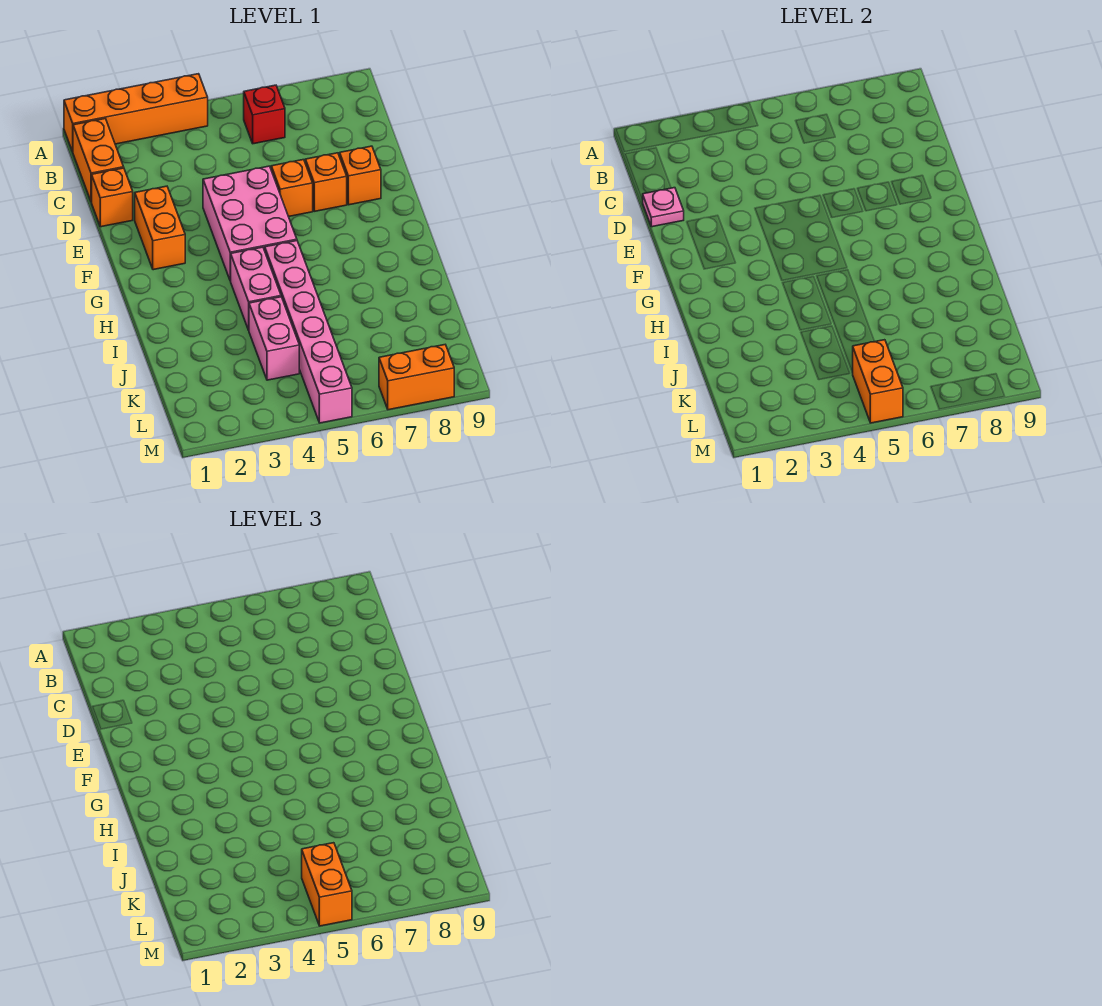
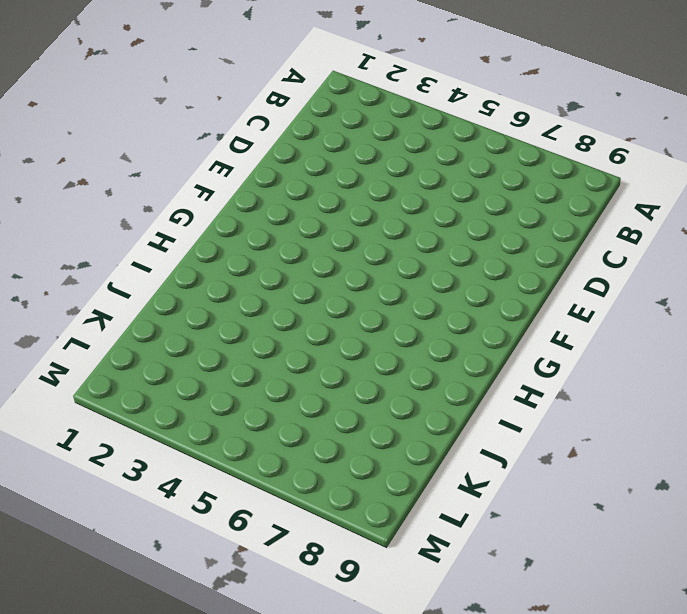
none -> orange 1x4 brick [64,74,208,152]
none -> orange 1x2 brick [73,119,124,202]
none -> red 1x1 brick [244,85,285,144]

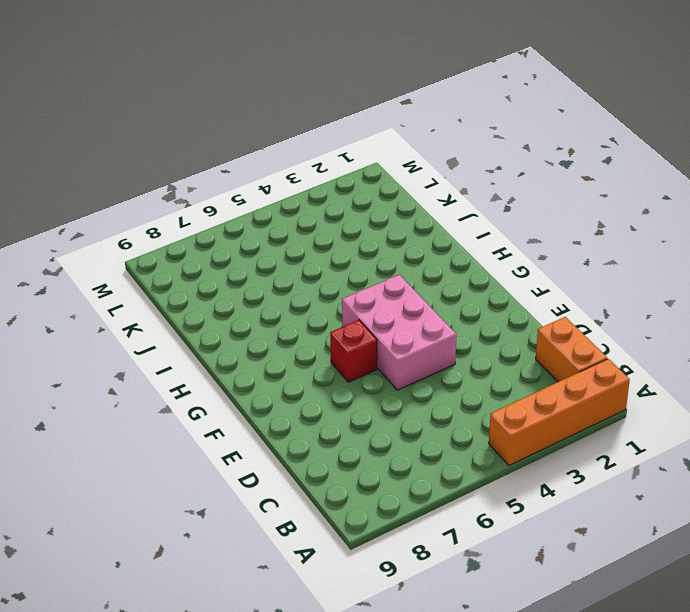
red 1x1 brick [330,320,377,382] -> red 1x1 brick moved to [244,85,285,144]
none -> orange 1x1 brick [92,168,133,227]
none -> orange 1x2 brick [135,186,185,270]
none -> orange 1x1 brick [271,160,313,217]

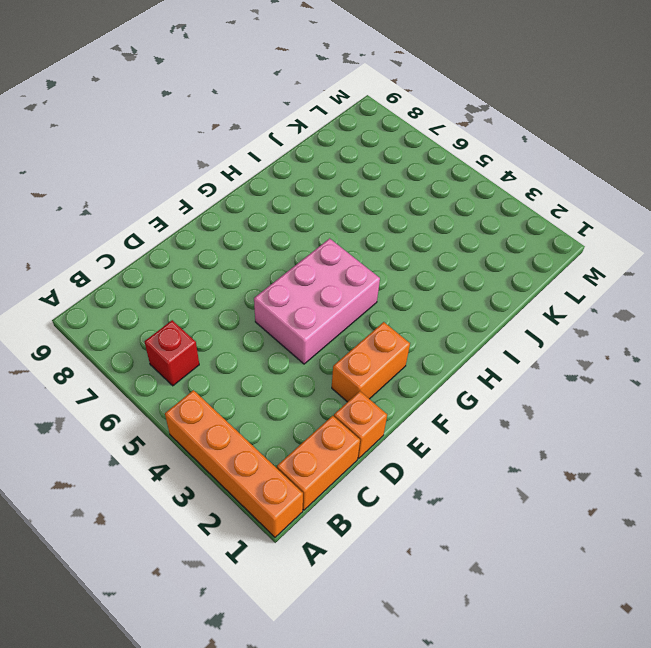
none -> orange 1x1 brick [271,160,313,217]
none -> orange 1x1 brick [305,153,347,211]
none -> orange 1x1 brick [340,146,381,205]

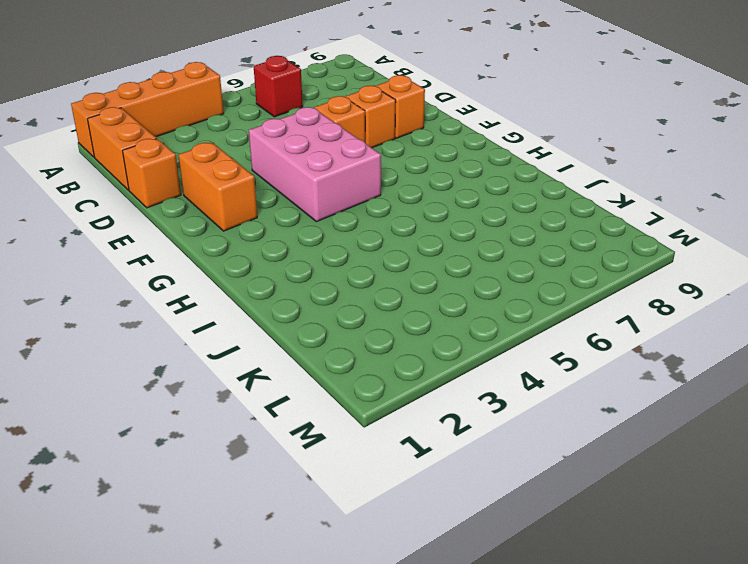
none -> pink 1x2 brick [231,247,281,330]
none -> pink 1x6 brick [265,241,352,423]
none -> pink 1x2 brick [249,297,299,380]

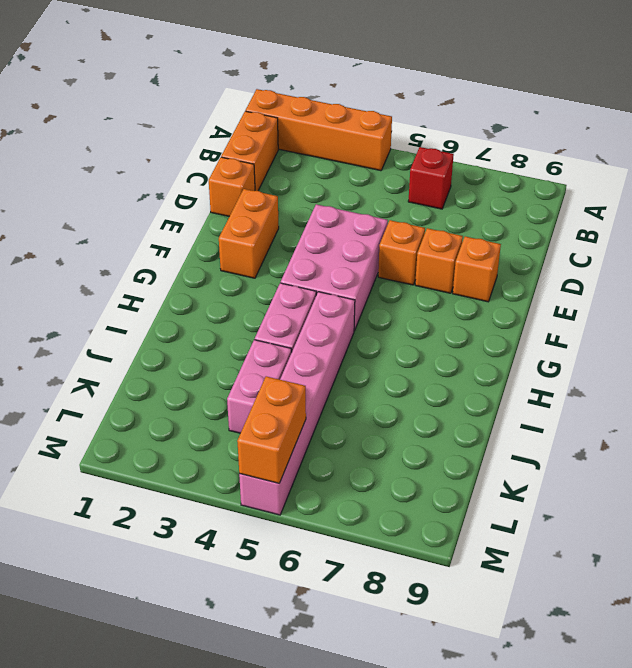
none -> orange 1x2 brick [379,345,454,410]
none -> pink 1x1 plate [643,188,684,227]
none -> orange 1x2 brick [302,843,352,926]

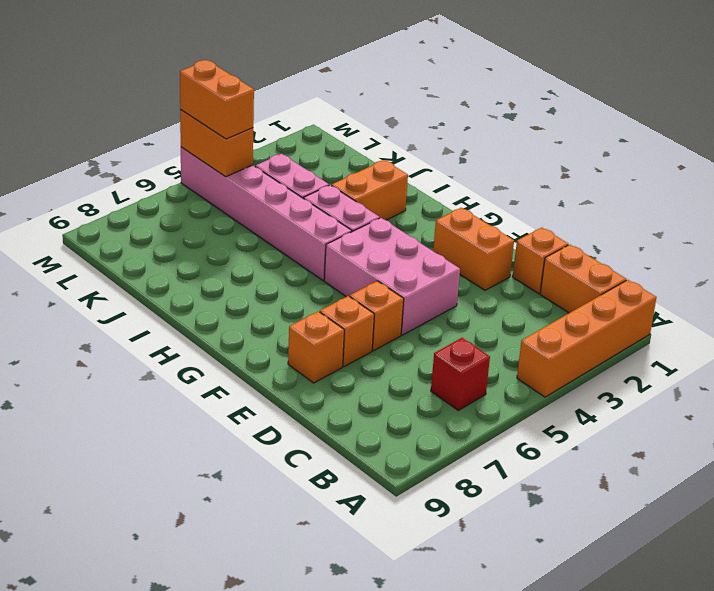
orange 1x2 brick [332,160,408,220] -> orange 1x2 brick moved to [379,345,454,410]
none -> pink 1x1 plate [643,188,684,227]

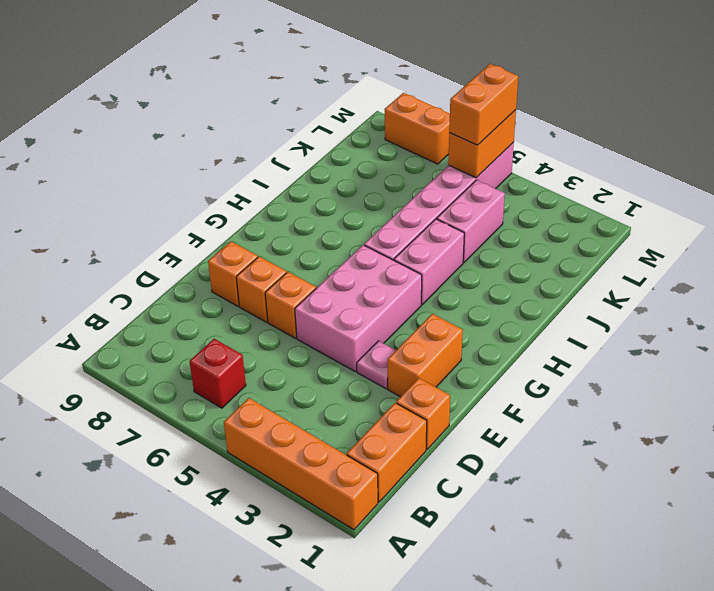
pink 1x1 plate [357,341,396,389] -> pink 1x1 plate moved to [643,188,684,227]

